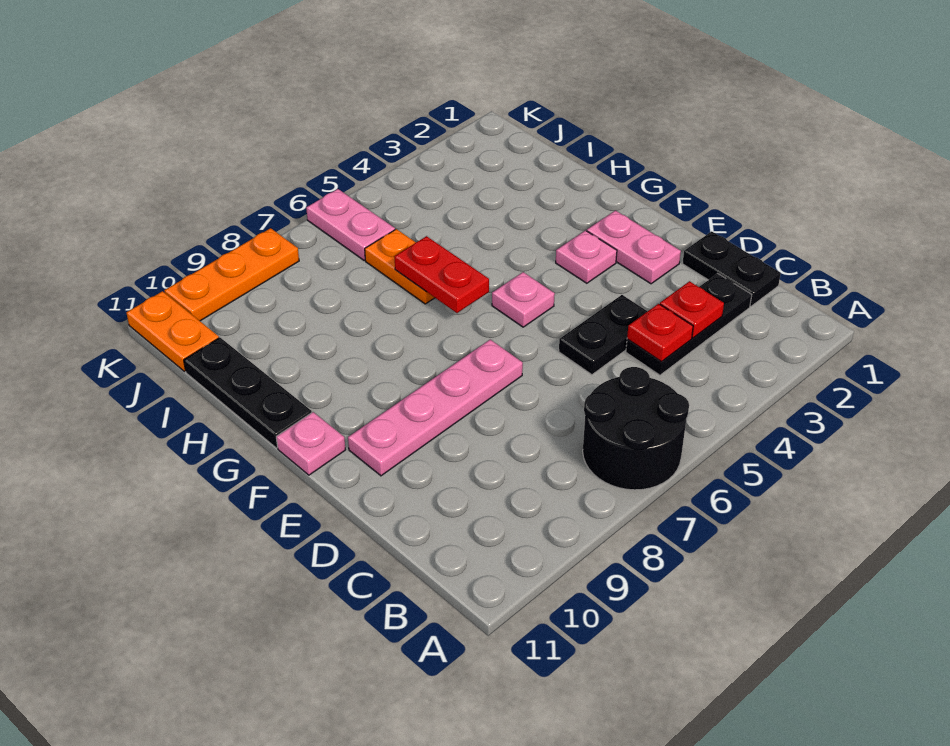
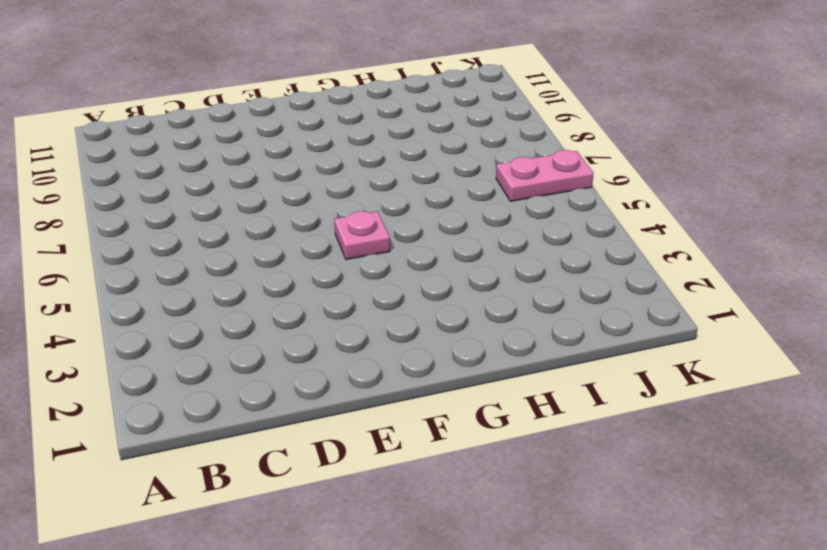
none -> black 2x2 round brick [583,367,689,490]
none -> black 1x2 plate [682,231,781,306]
none -> black 1x3 plate [626,274,752,375]

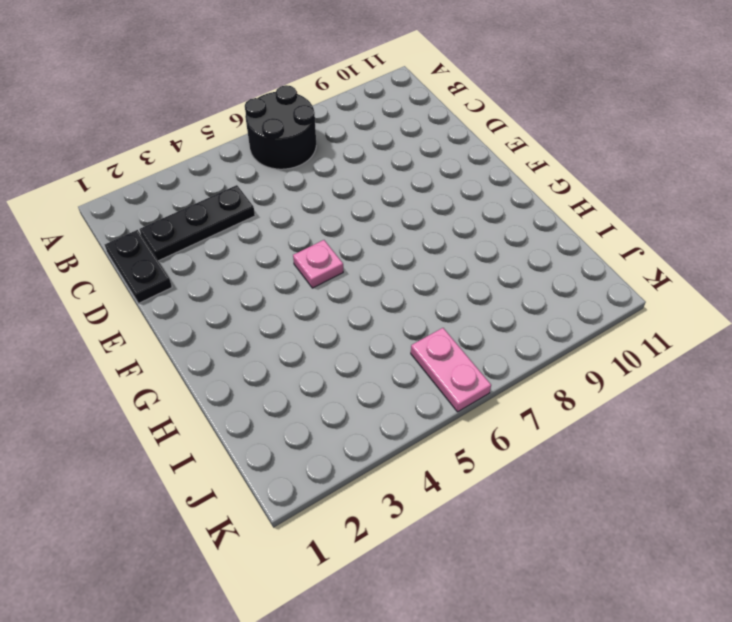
none -> black 1x2 plate [559,295,648,375]
none -> pink 1x2 plate [587,211,681,284]
none -> pink 1x4 plate [348,340,523,476]

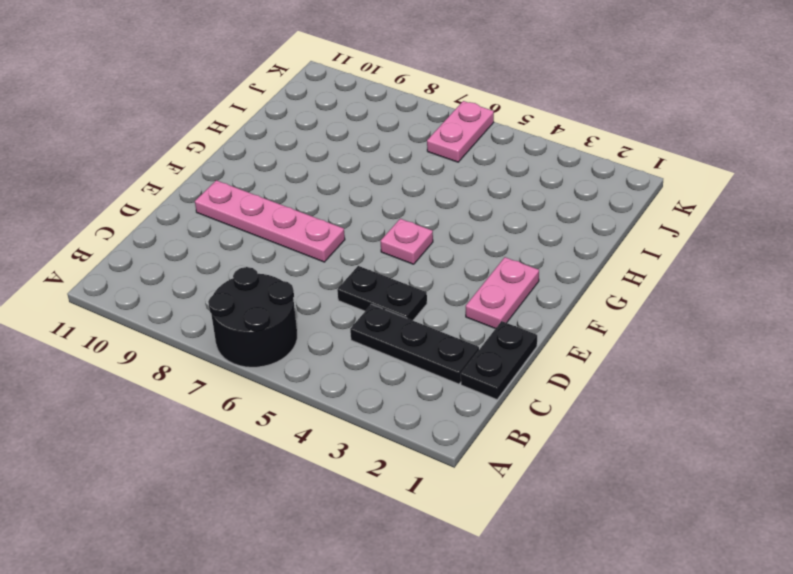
none -> pink 1x1 plate [556,231,617,283]
none -> pink 1x1 plate [276,412,345,475]
none -> black 1x3 plate [184,338,312,448]

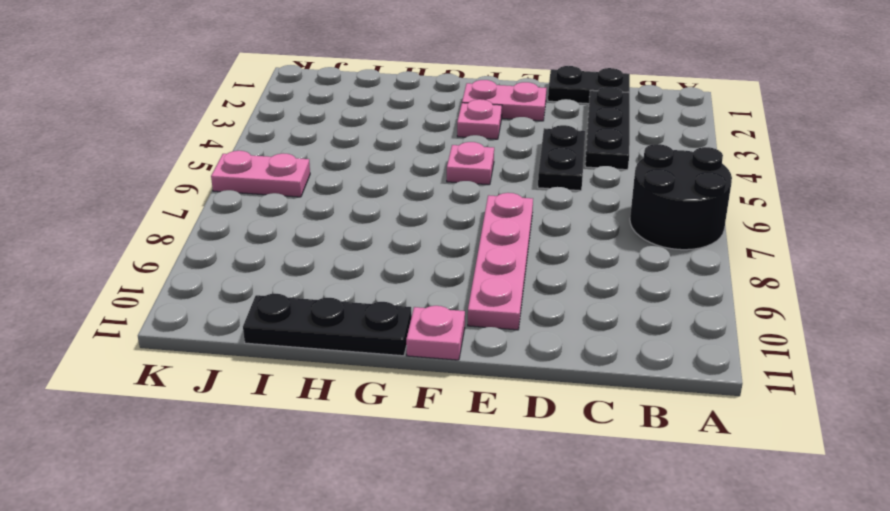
none -> orange 1x2 plate [365,229,435,304]
none -> orange 1x2 plate [127,291,219,372]
none -> orange 1x3 plate [164,228,299,321]

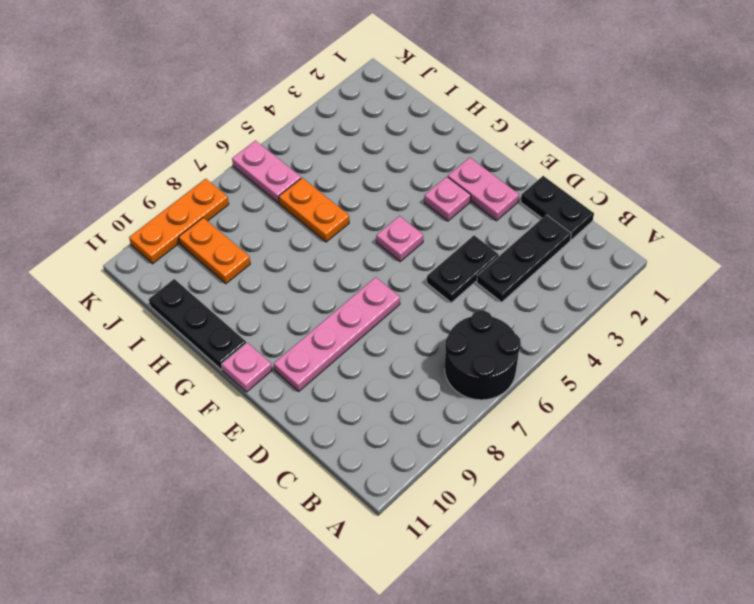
orange 1x2 plate [179,218,250,284] -> orange 1x2 plate moved to [127,291,219,372]
none -> red 1x1 plate [660,281,724,338]
none -> red 1x1 plate [627,304,693,362]
none -> red 1x2 plate [395,236,489,313]

